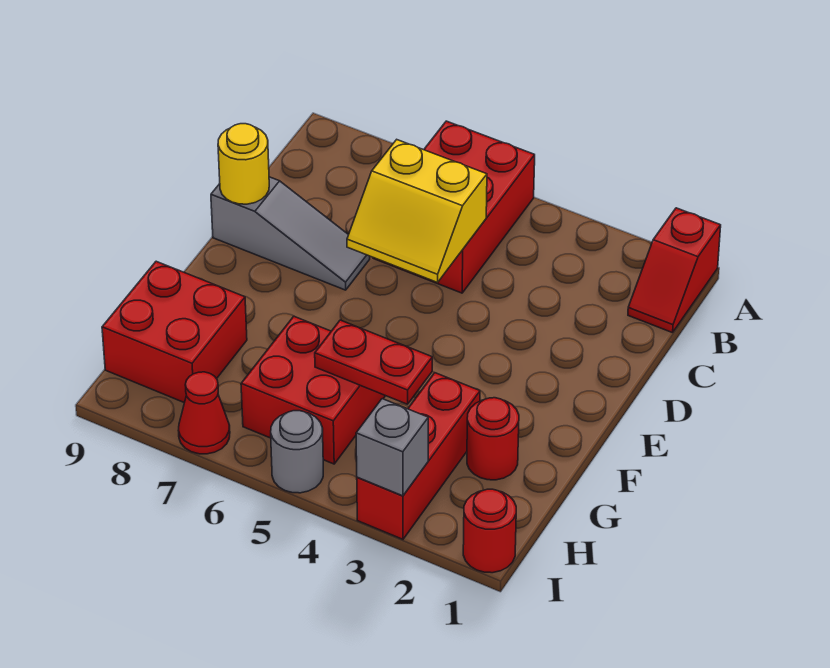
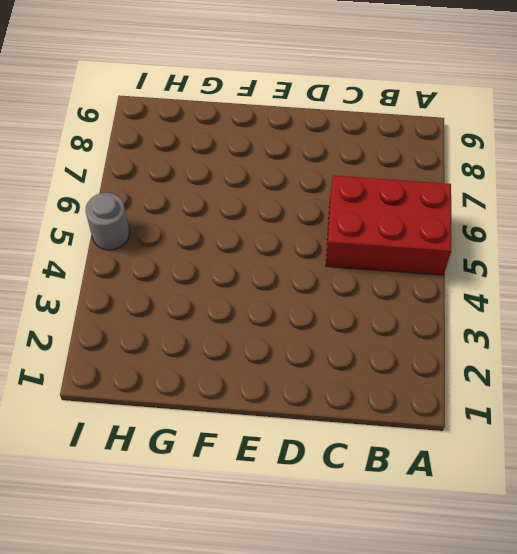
none -> red 1x2 slope [628,208,721,333]
none -> grey 1x3 slope [211,177,370,290]
none -> red 1x1 round brick [467,398,519,480]

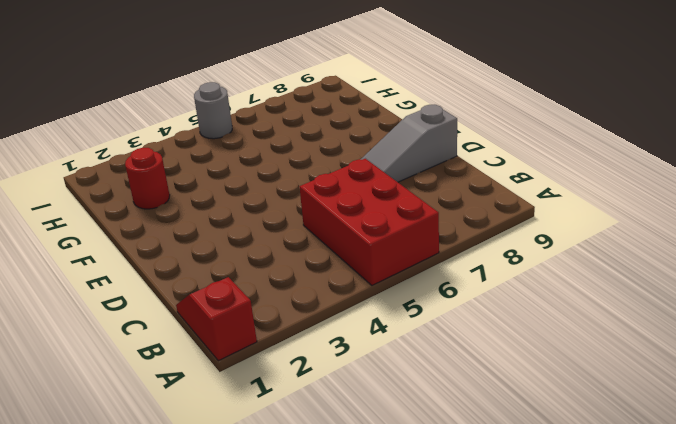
none -> red 1x3 brick [357,373,480,539]
none -> red 2x2 brick [241,316,385,464]
none -> red 2x2 brick [102,261,247,403]

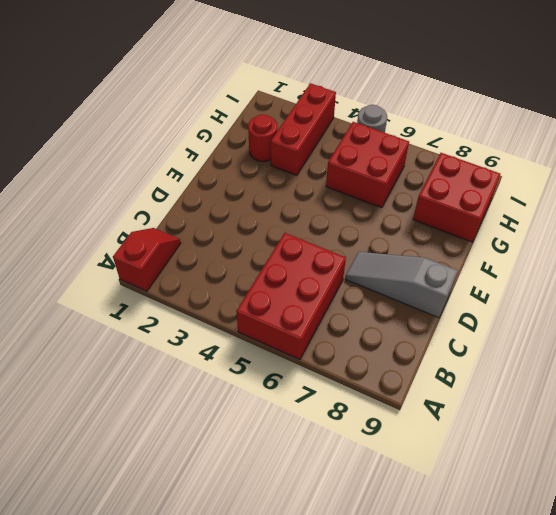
none -> red 1x1 round brick [463,489,516,573]
none -> red 1x1 cone [178,372,230,454]
none -> yellow 2x2 slope [347,140,487,283]

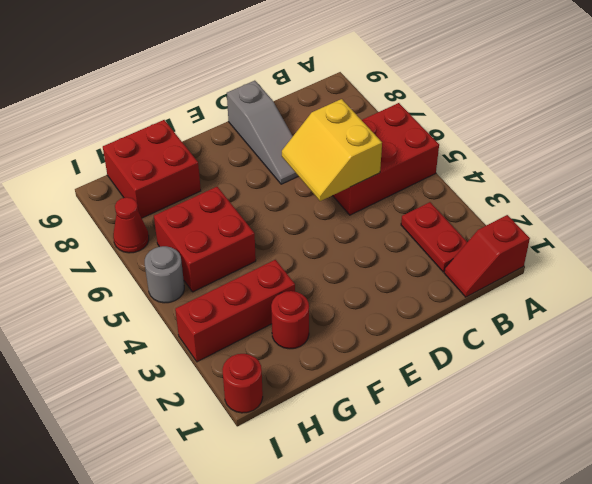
red 1x2 plate [401,202,467,272] -> red 1x2 plate moved to [315,320,432,404]
none -> yellow 1x1 round brick [218,124,269,204]
none -> grey 1x1 brick [356,399,428,496]

